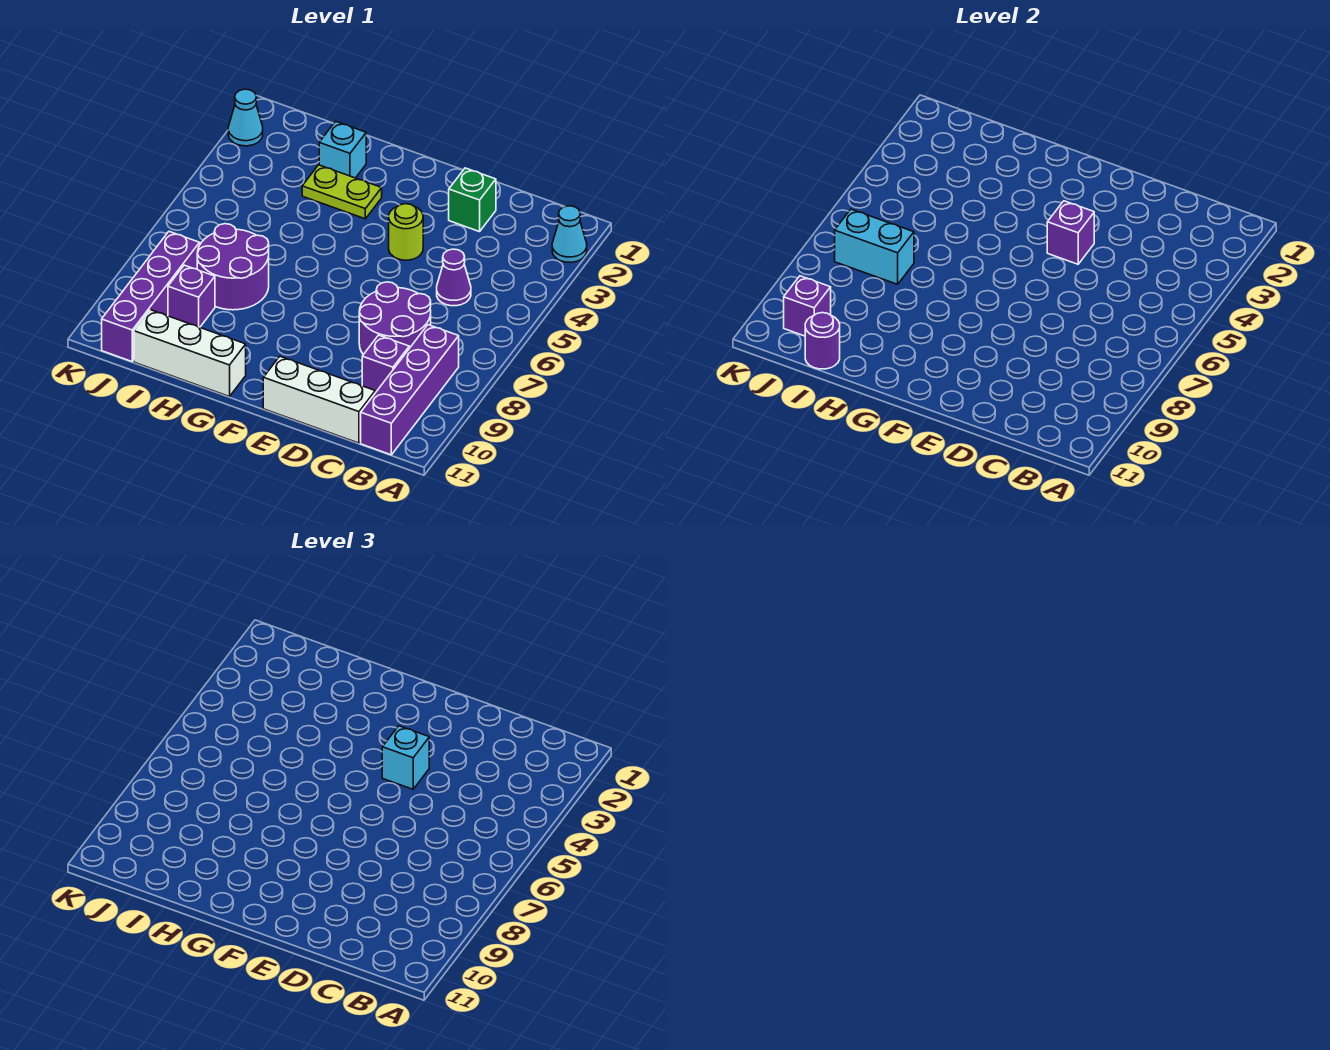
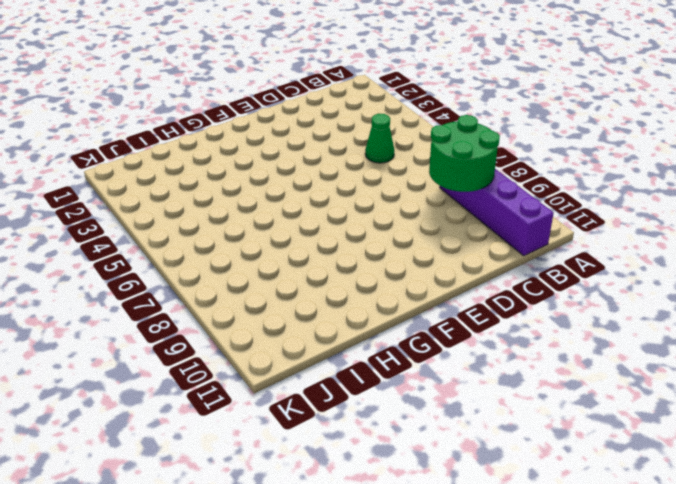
green 2x2 round brick [429,115,500,192] -> none
green 1x1 cone [365,114,394,163] -> purple 1x1 cone [437,249,471,306]
none -> cyan 1x1 cone [552,206,587,262]
none -> purple 2x2 round brick [359,282,431,355]
none -> purple 1x1 brick [362,335,409,393]

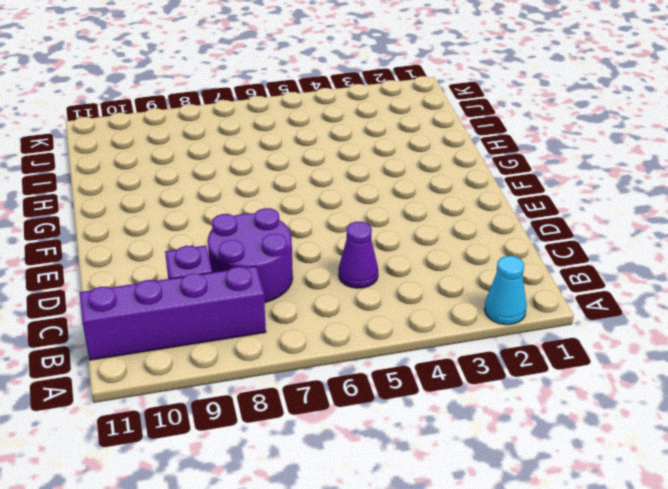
none -> white 1x3 brick [263,356,375,443]
none -> green 1x1 brick [449,168,496,232]
none -> lime 1x1 round brick [389,204,423,260]

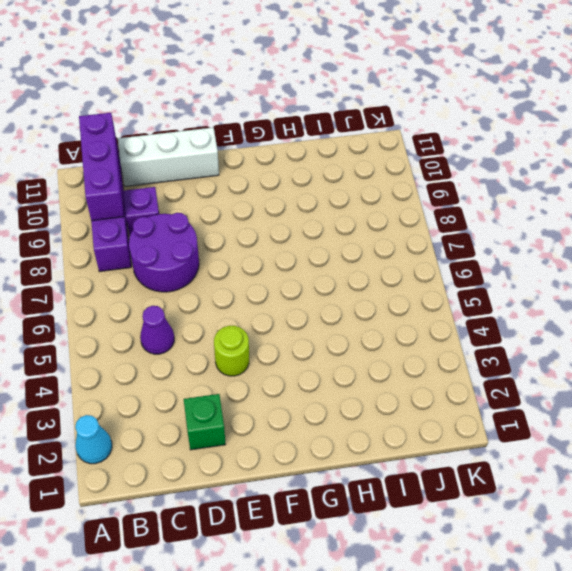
purple 1x3 brick [79,113,124,221] -> none
none -> lime 1x2 plate [302,165,382,219]
none -> white 1x3 brick [134,310,246,397]
none -> cyan 1x1 brick [319,121,366,178]

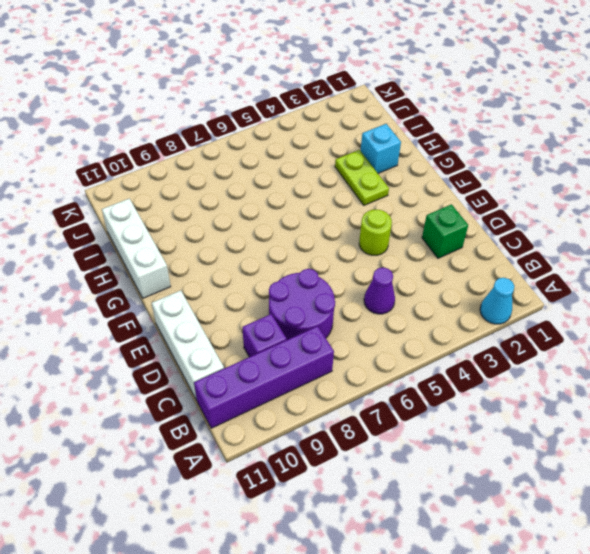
none -> purple 2x2 round brick [197,224,269,310]
none -> purple 1x1 brick [168,265,215,327]
none -> purple 1x4 brick [102,232,200,361]

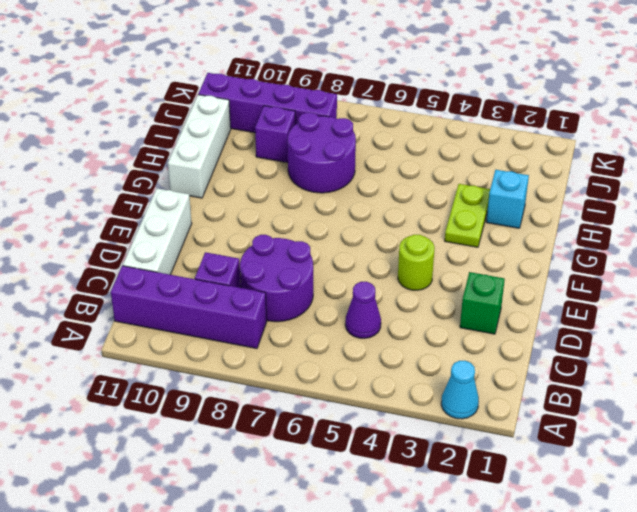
none -> cyan 1x1 cone [228,89,263,146]
none -> purple 1x1 brick [1047,201,1094,264]
none -> cyan 1x2 brick [835,209,914,284]

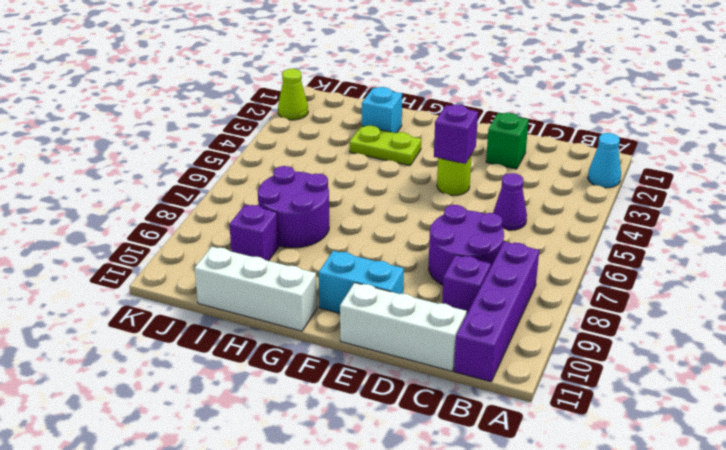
cyan 1x2 brick [318,251,404,313] -> cyan 1x2 brick moved to [835,209,914,284]
lime 1x1 cone [278,69,308,120] -> cyan 1x1 cone [228,89,263,146]
none -> purple 1x4 brick [102,232,200,361]
none -> purple 1x1 round brick [805,313,840,369]
none -> purple 1x1 brick [784,276,831,336]

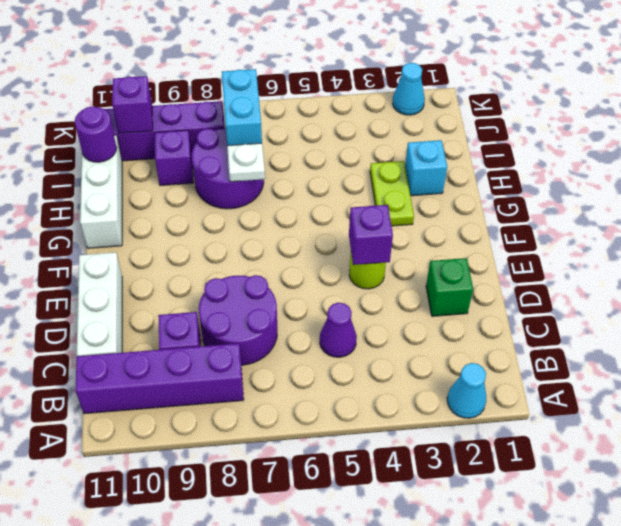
white 1x1 plate [227,143,265,182] -> none
none -> cyan 1x1 brick [382,726,429,789]

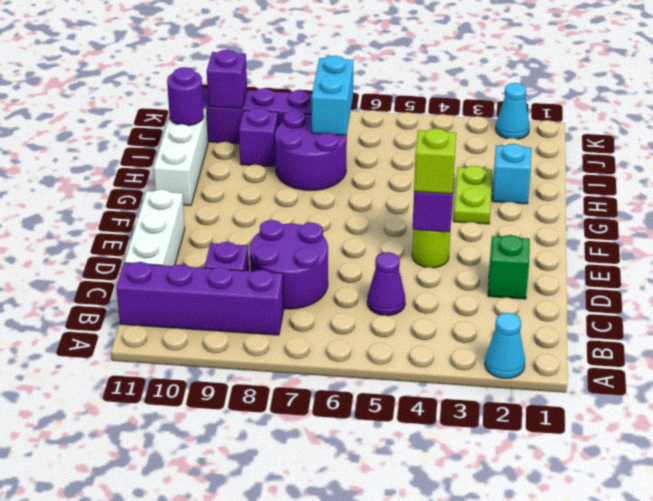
lime 1x1 brick [414,128,456,194] -> cyan 1x1 brick [382,726,429,789]

